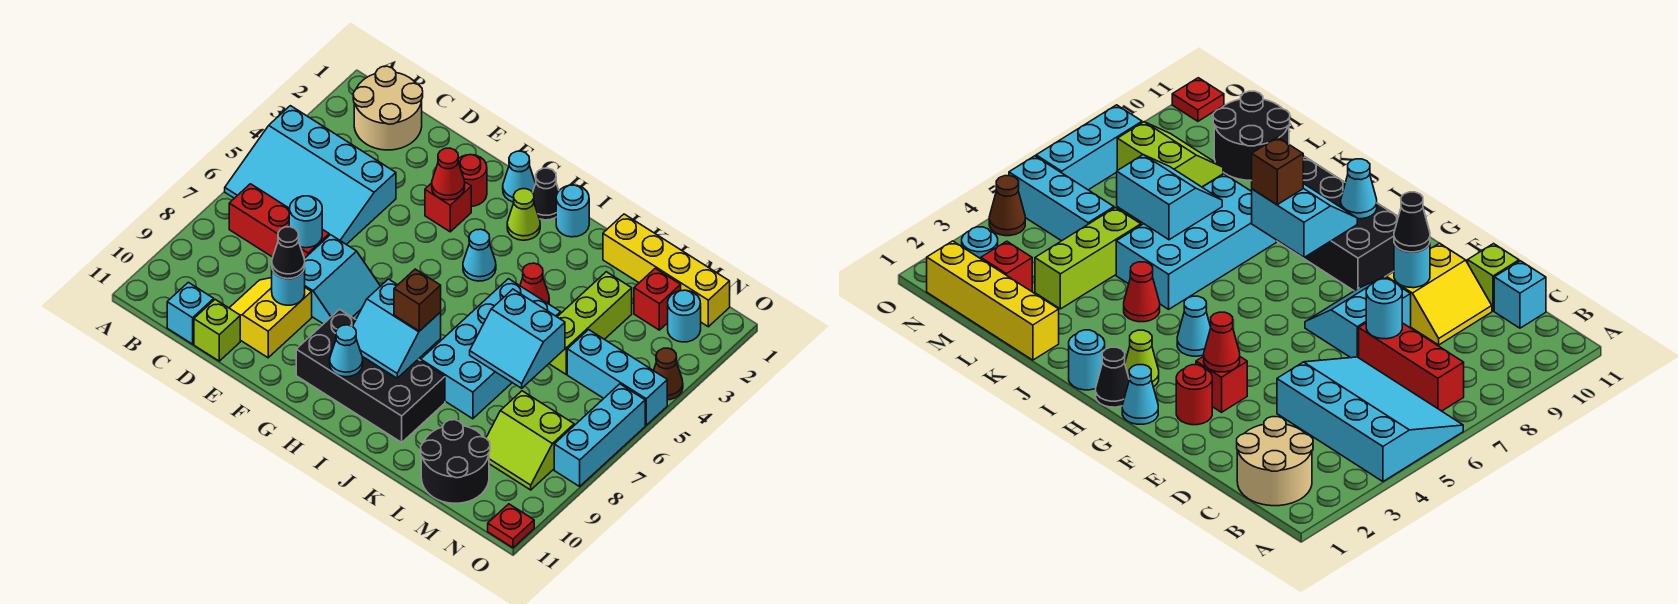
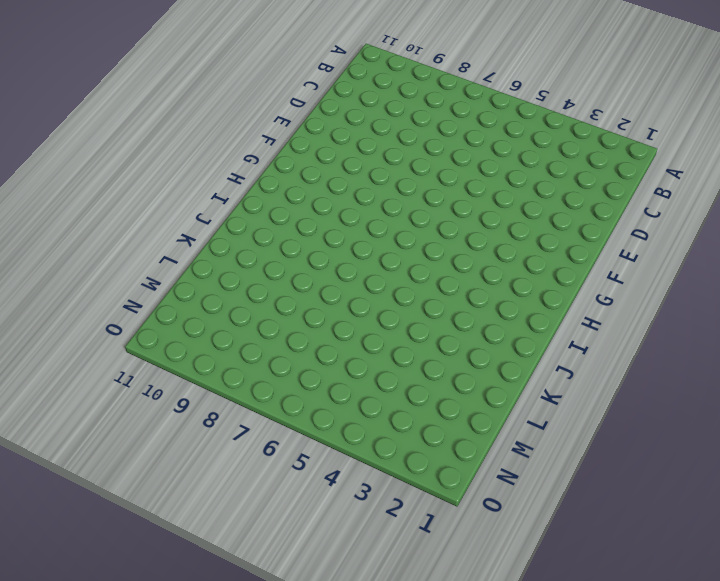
none -> cyan 3x4 slope [225,106,396,244]
none -> tan 2x2 round brick [353,66,423,150]
none -> red 1x3 brick [229,184,329,258]
none -> cyan 1x1 brick [167,282,214,344]

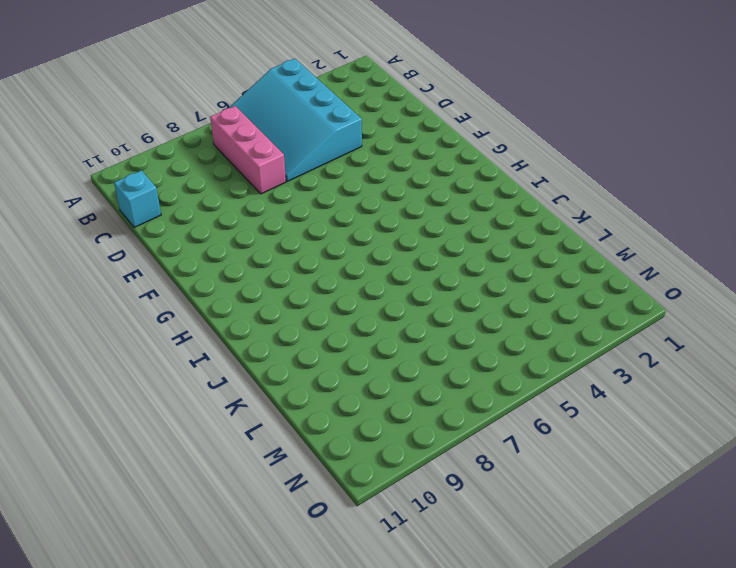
pink 1x3 brick [210,106,286,194] -> red 1x3 brick [229,184,329,258]
none -> tan 2x2 round brick [353,66,423,150]
none -> yellow 2x2 slope [230,278,312,358]
none -> lime 1x1 brick [194,300,240,361]
none -> cyan 2x2 slope [304,235,380,324]

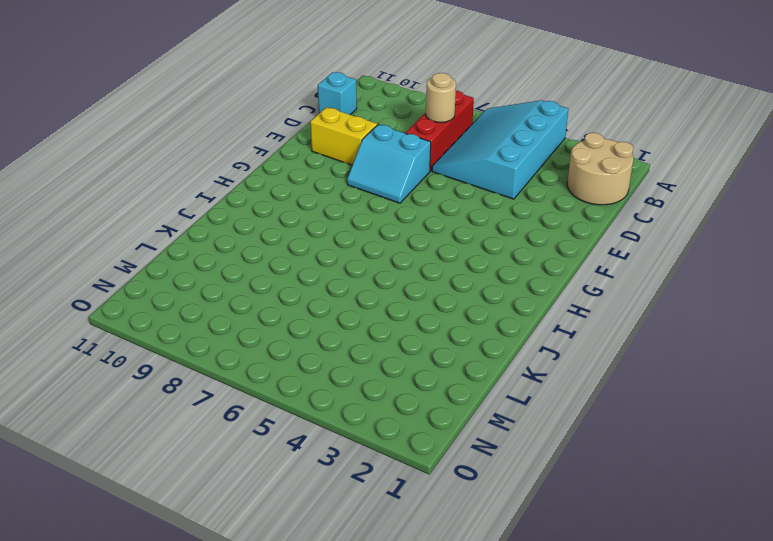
tan 1x1 round brick [426,73,456,122] -> none
none -> lime 1x1 brick [194,300,240,361]
none -> red 1x1 round brick [458,155,487,206]
none -> red 1x1 brick [425,182,471,232]
none -> cyan 1x1 cone [503,151,535,202]

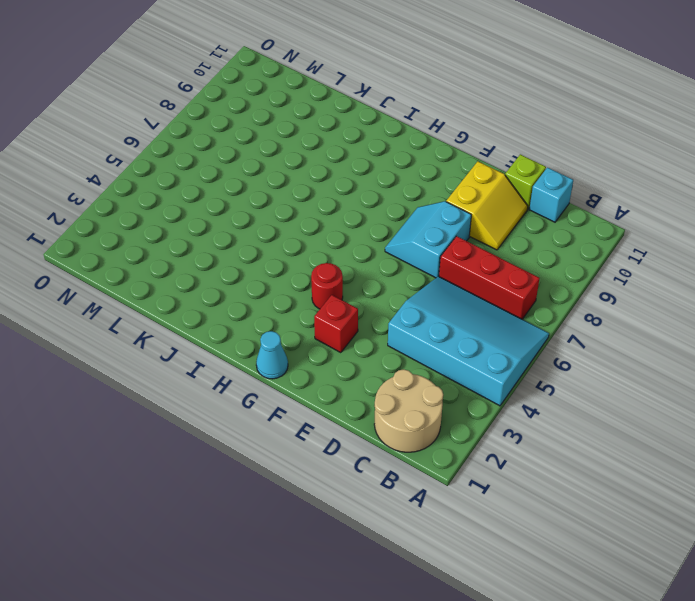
red 1x1 round brick [311,263,343,309] -> red 1x1 round brick moved to [458,155,487,206]
none -> black 2x4 brick [296,309,445,442]
none -> black 1x1 cone [533,168,559,220]
none -> lime 1x1 cone [507,189,540,240]
none -> cyan 1x1 cone [463,229,496,281]

